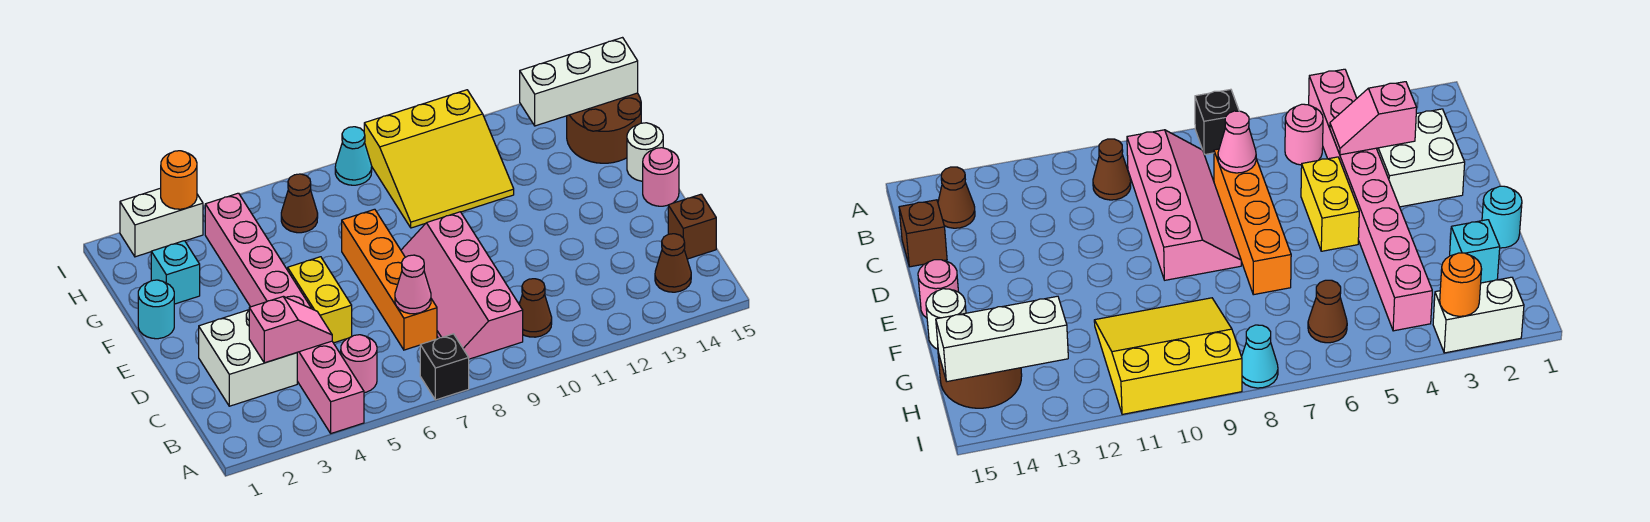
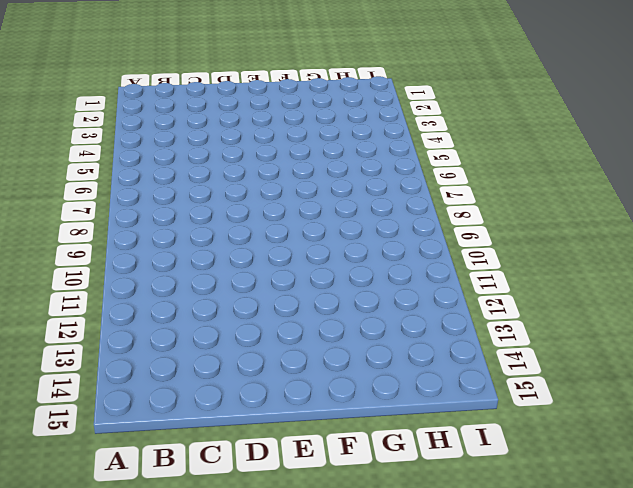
none -> pink 1x8 brick [205,193,364,433]
none -> black 1x1 brick [420,334,469,400]
none -> pink 1x1 round brick [341,335,377,393]

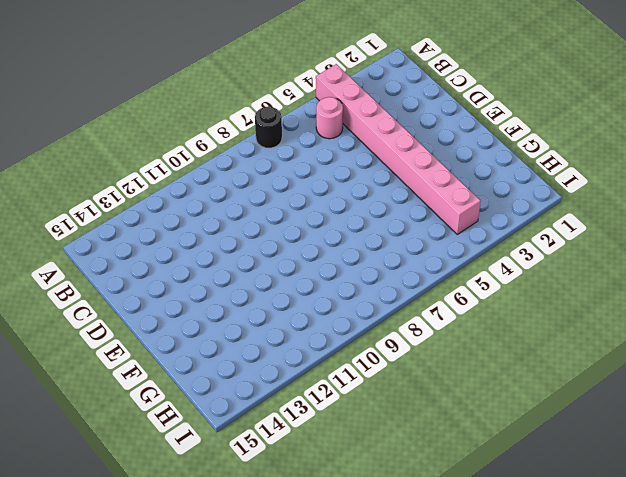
black 1x1 round brick [255,107,282,148] -> black 1x1 brick [420,334,469,400]
none -> pink 2x4 slope [401,212,523,359]
none -> brown 1x1 cone [519,279,552,337]
none -> brown 1x1 cone [655,234,691,292]

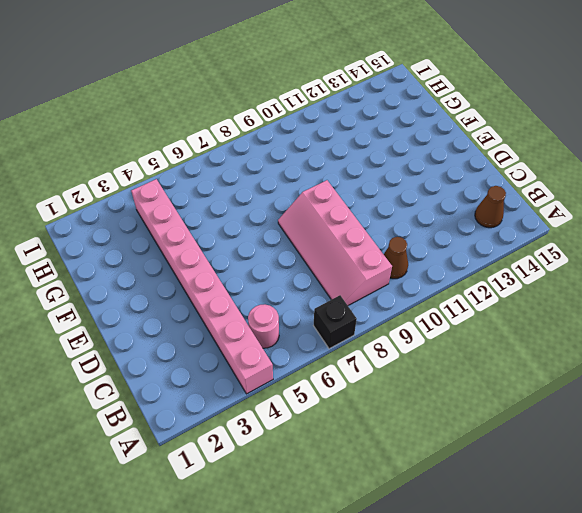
none -> white 2x2 brick [199,310,297,406]
none -> orange 1x4 brick [342,209,437,350]
none -> brown 1x1 brick [668,194,716,259]

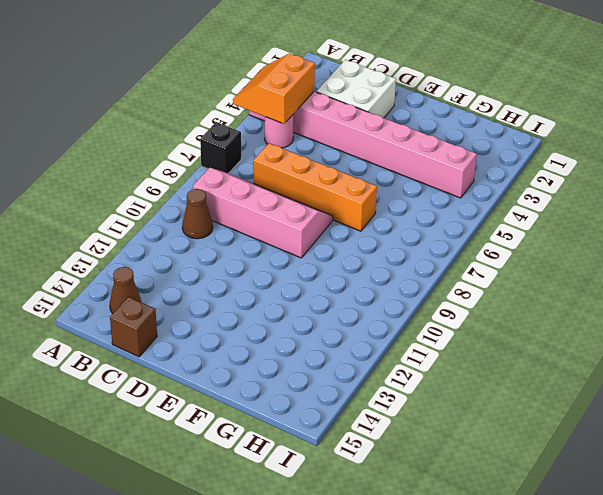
orange 2x2 slope [233,53,315,124] -> none
none -> yellow 1x2 brick [288,257,352,343]
none -> pink 1x1 round brick [643,148,679,206]
none -> cyan 1x1 round brick [138,280,174,339]

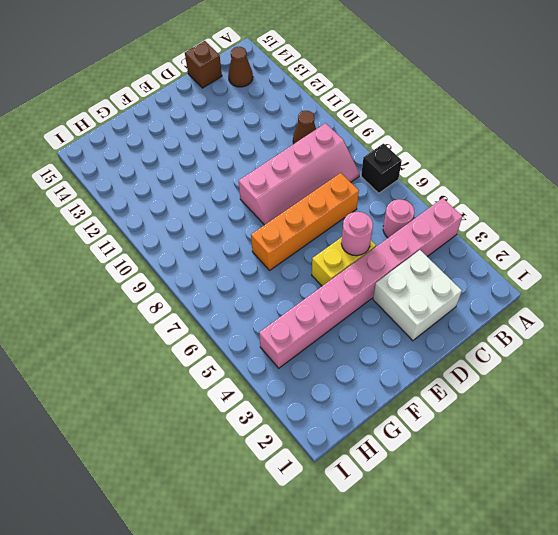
pink 1x1 round brick [341,212,373,256] -> pink 1x1 round brick moved to [643,148,679,206]
none -> cyan 1x1 round brick [138,280,174,339]
none -> white 1x1 round brick [627,123,663,181]
none -> cyan 1x1 brick [151,241,200,304]

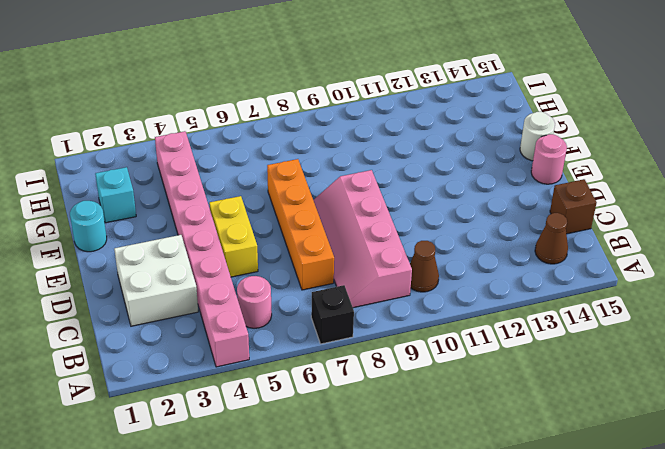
none -> yellow 3x3 slope [364,90,514,228]
none -> brown 2x2 round brick [567,93,641,163]
none -> brown 1x1 cone [281,174,318,233]

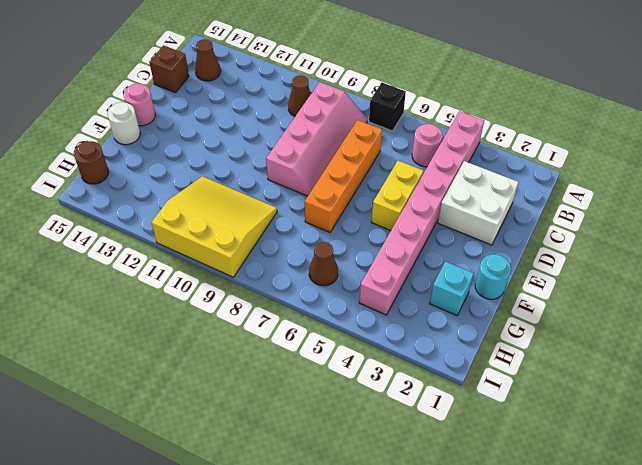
brown 1x1 round brick [74,141,109,184] -> brown 2x2 round brick [567,93,641,163]
none -> white 1x2 brick [120,188,203,257]
none -> cyan 1x1 cone [335,127,372,185]
none -> pink 1x2 slope [249,297,332,363]

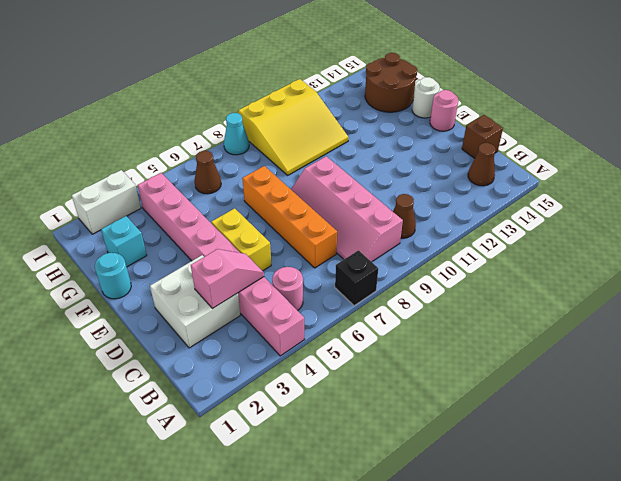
none -> pink 1x1 cone [395,255,431,314]
none -> white 1x3 brick [520,38,638,126]
none -> orange 1x1 round brick [161,151,197,209]

